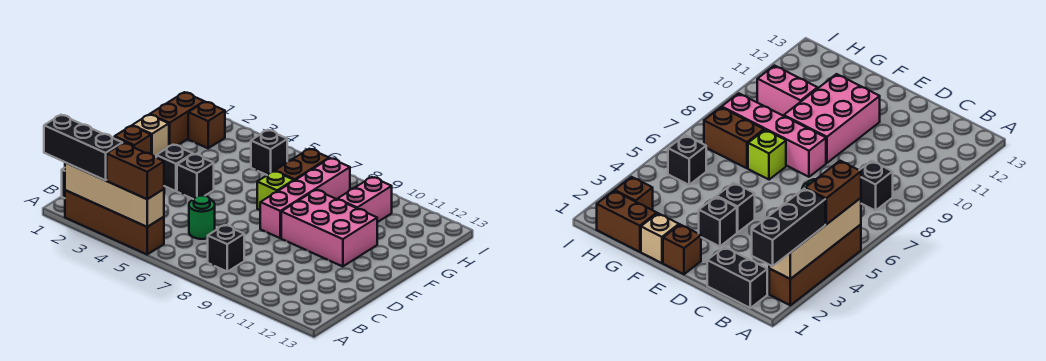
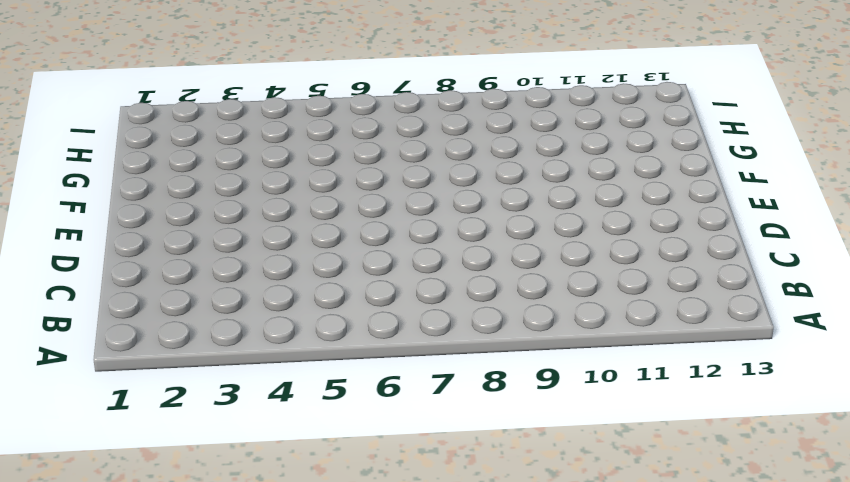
none -> brown 1x4 brick [65,190,164,255]
none -> black 1x2 brick [707,247,767,308]
none -> black 1x1 brick [208,225,244,272]

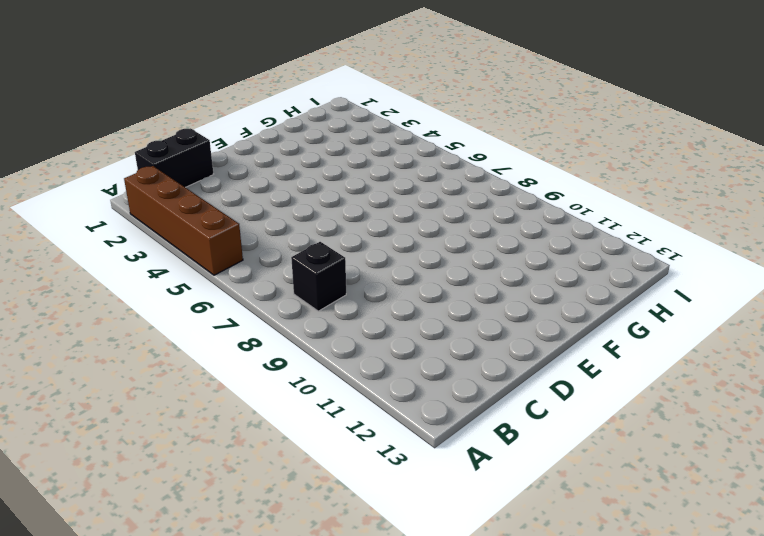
none -> green 1x1 round brick [189,196,215,239]
none -> brown 1x1 brick [115,126,151,154]
none -> black 1x1 brick [156,145,193,191]

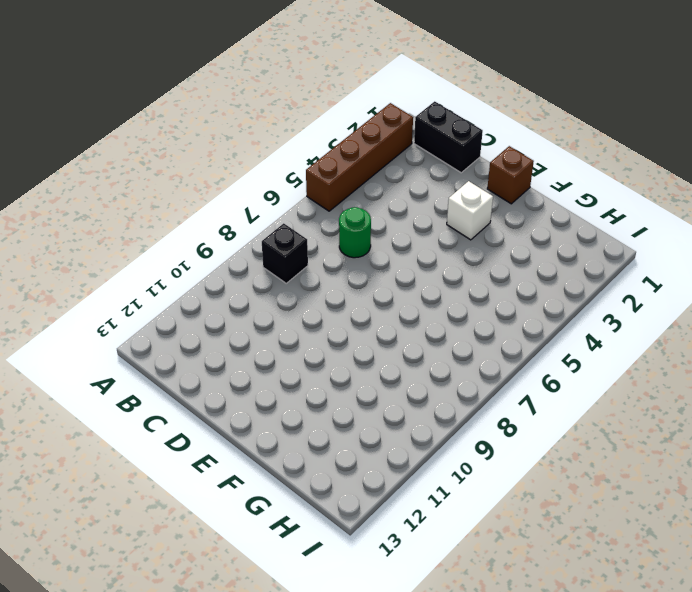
white 1x1 brick [447,181,493,240] -> black 1x1 brick [156,145,193,191]
none -> black 1x1 brick [177,154,214,199]
none -> pink 1x4 brick [260,158,350,238]
none -> pink 2x3 brick [281,190,377,267]

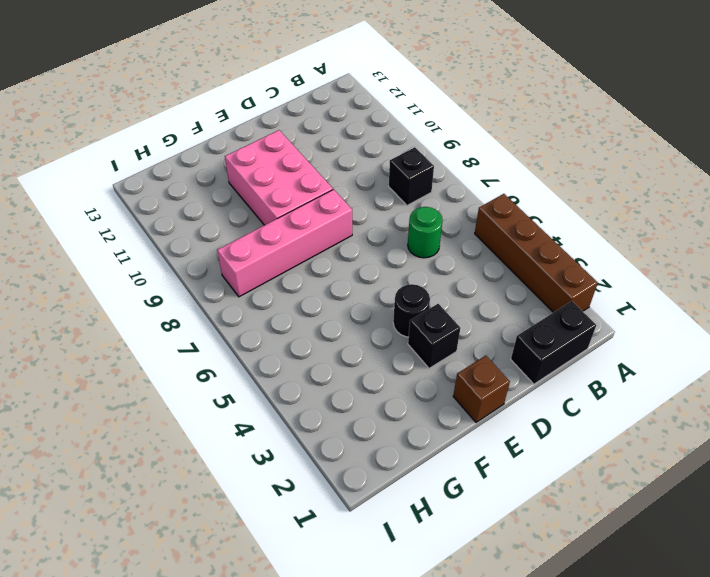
black 1x1 round brick [393,284,430,337] -> black 1x1 brick [177,154,214,199]
none -> tan 1x1 brick [132,115,169,157]
none -> lime 1x1 brick [257,171,294,210]
none -> brown 1x2 brick [150,92,204,146]

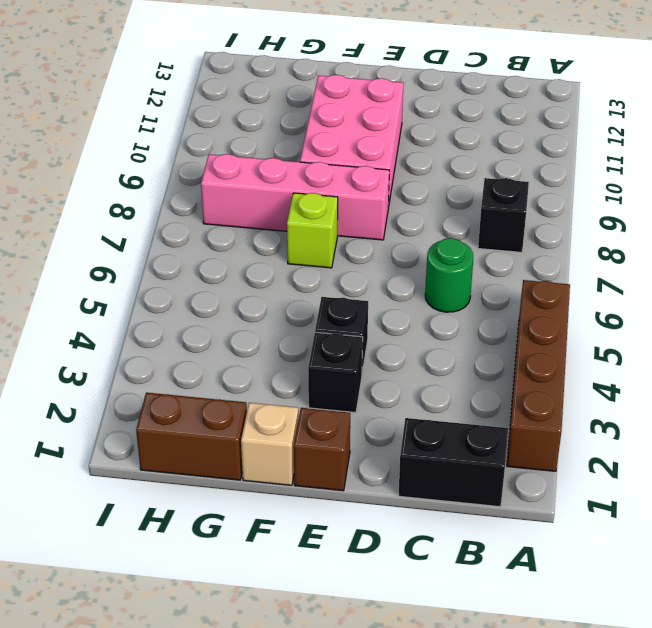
none -> brown 1x2 brick [275,149,329,181]
none -> pink 1x2 brick [337,177,392,222]
none -> brown 1x1 brick [188,102,225,148]

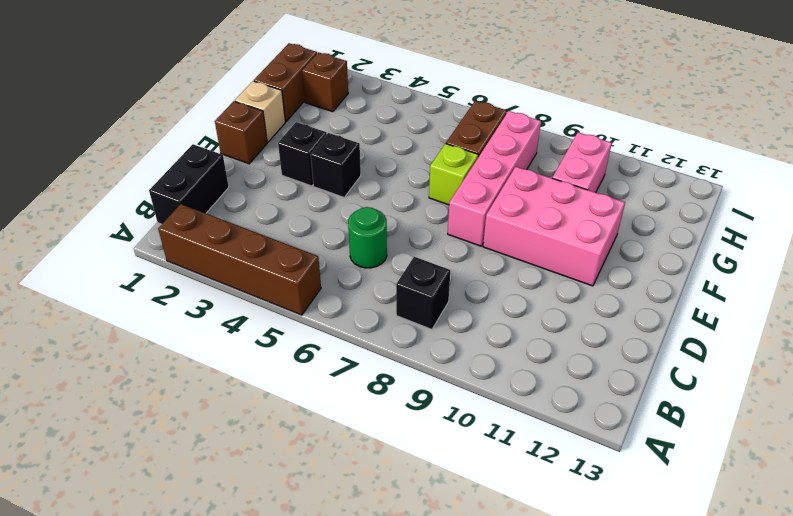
none -> black 1x1 brick [251,130,287,175]
none -> tan 1x4 brick [65,163,164,227]
none -> black 1x3 brick [44,115,122,180]

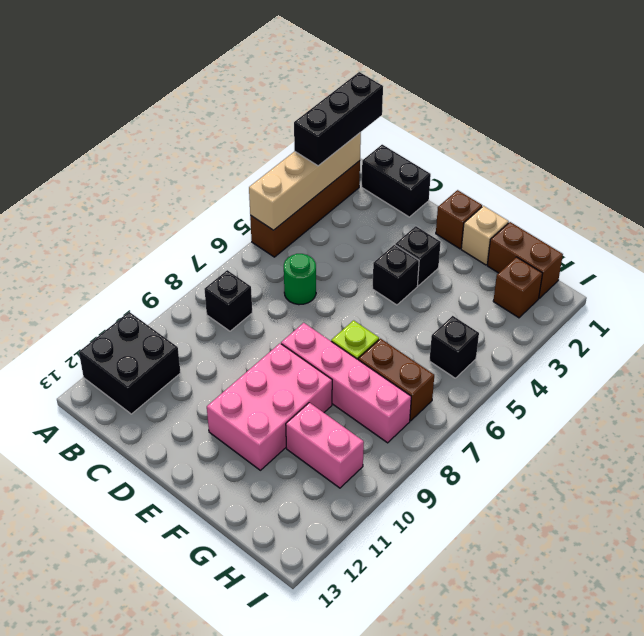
black 2x2 brick [79,312,181,414] -> none
none -> brown 1x2 brick [107,143,164,199]

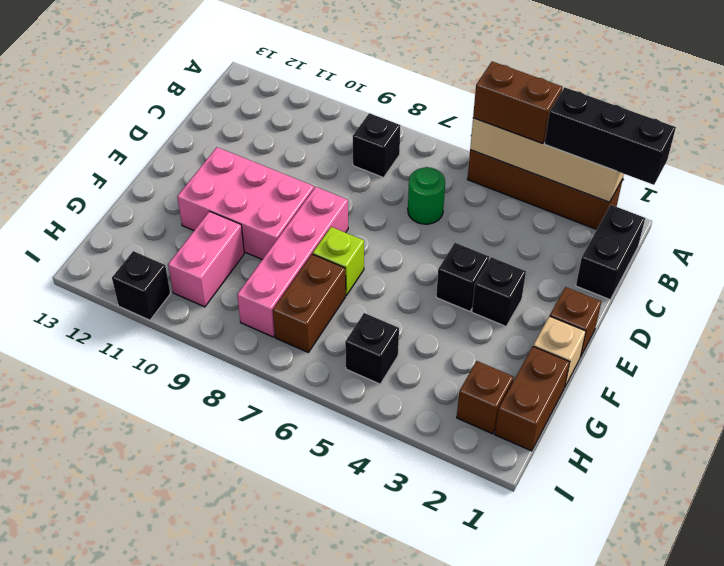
black 1x1 brick [112,251,170,320] -> none

